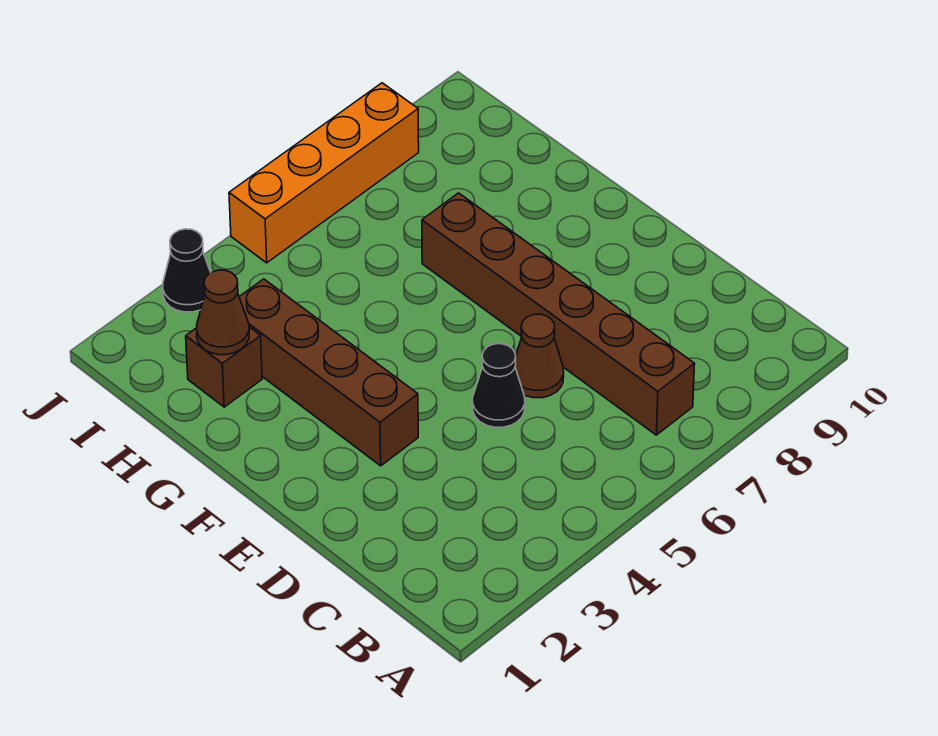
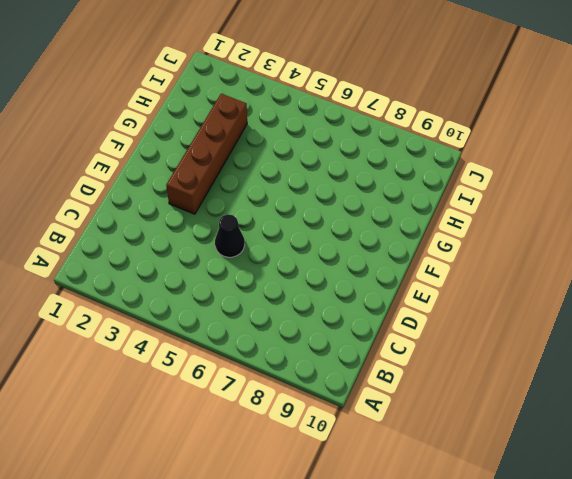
none -> brown 1x6 brick [422,193,695,435]
none -> brown 1x1 cone [515,314,564,398]

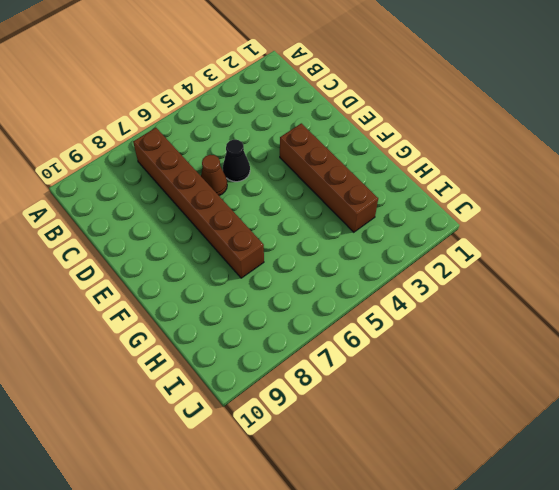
none -> brown 1x1 brick [186,327,262,407]
none -> black 1x1 cone [163,229,211,312]

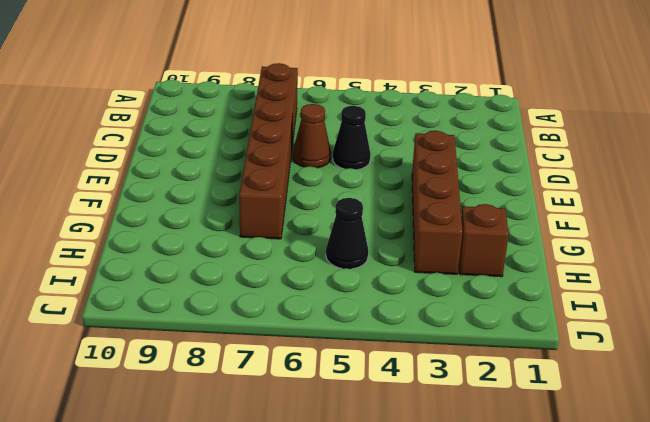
black 1x1 cone [326,198,368,269] -> black 1x1 cone moved to [163,229,211,312]
none -> orange 1x4 brick [229,83,419,263]
none -> brown 1x1 cone [197,270,249,355]

